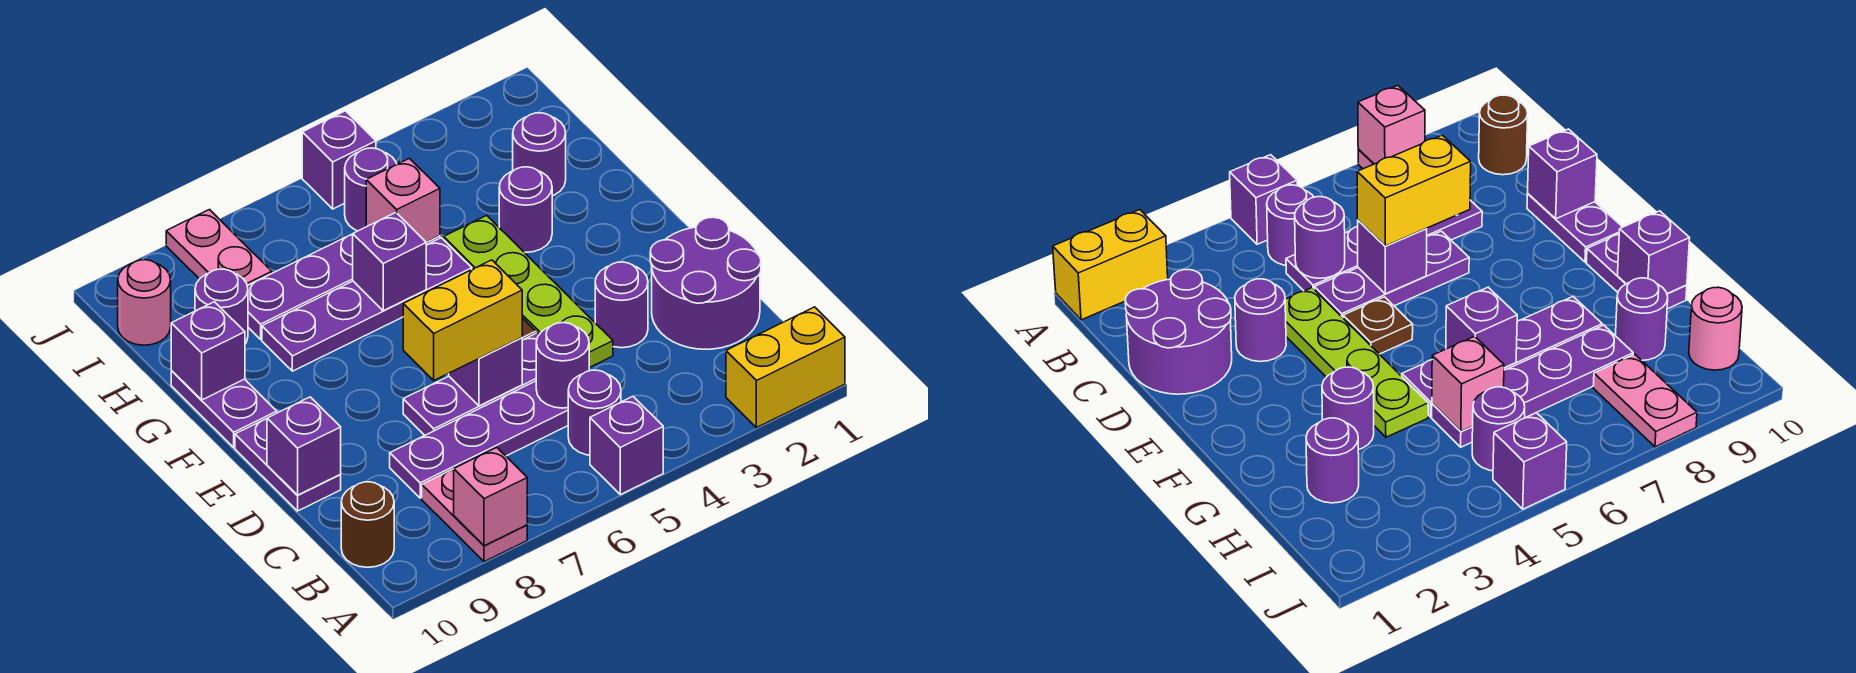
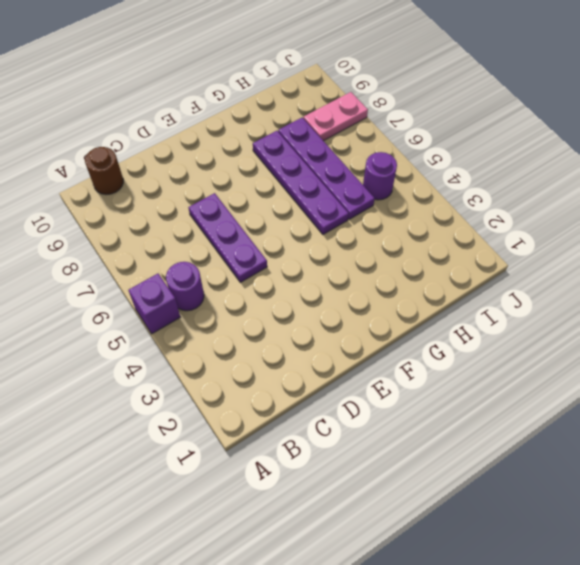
none -> yellow 1x2 brick [726,307,845,428]
none -> pink 1x2 plate [422,469,527,562]
none -> purple 2x2 round brick [650,217,761,349]
none -> purple 1x4 plate [390,381,568,498]

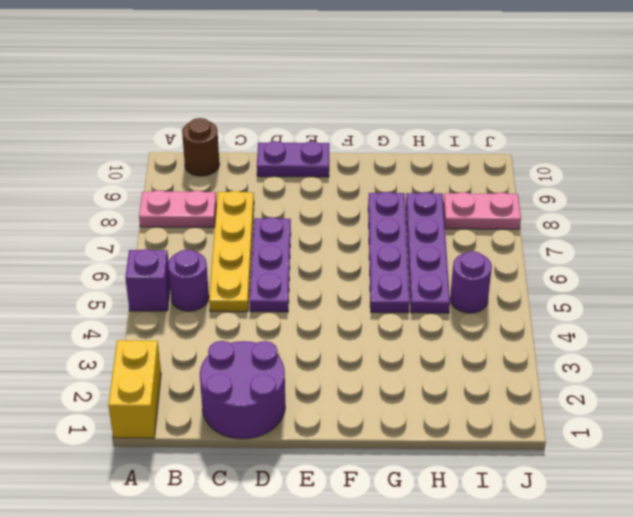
yellow 1x4 plate [209,191,254,312] -> purple 1x4 plate [390,381,568,498]
none -> purple 1x1 round brick [595,262,648,348]
none -> lime 1x4 plate [444,215,613,368]
none -> brown 1x1 plate [1343,297,1413,354]
none -> purple 1x2 plate [171,371,277,447]

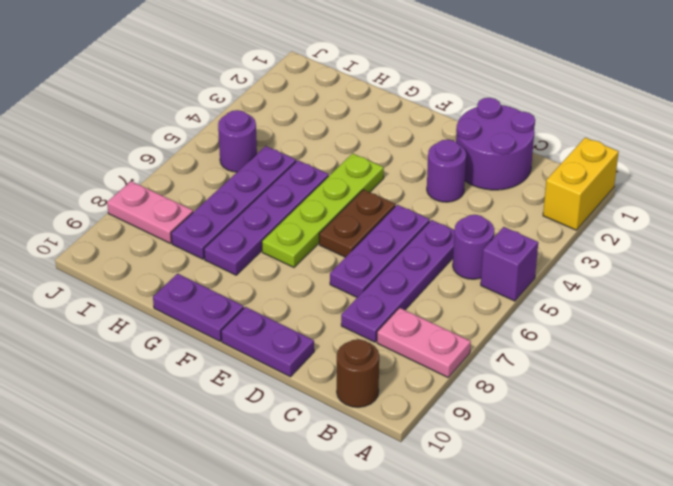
brown 1x2 plate [319,190,396,257] -> brown 1x1 plate [1343,297,1413,354]
lime 1x4 plate [262,154,384,267] -> lime 1x4 plate turned to [444,215,613,368]
none -> purple 1x1 round brick [499,167,552,252]
none -> purple 1x1 round brick [513,113,566,196]
none -> purple 1x1 round brick [195,269,248,344]
none -> pink 1x1 round brick [118,260,171,345]

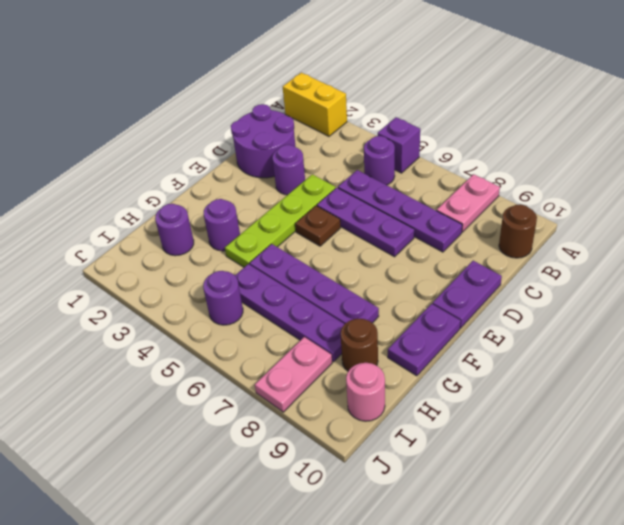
brown 1x1 round brick [340,319,378,371] -> purple 1x1 round brick [195,269,248,344]
none -> purple 1x1 brick [302,111,376,209]
none -> pink 1x1 brick [454,448,527,546]
none -> purple 1x1 round brick [536,323,589,408]
none -> purple 1x1 brick [449,338,522,406]

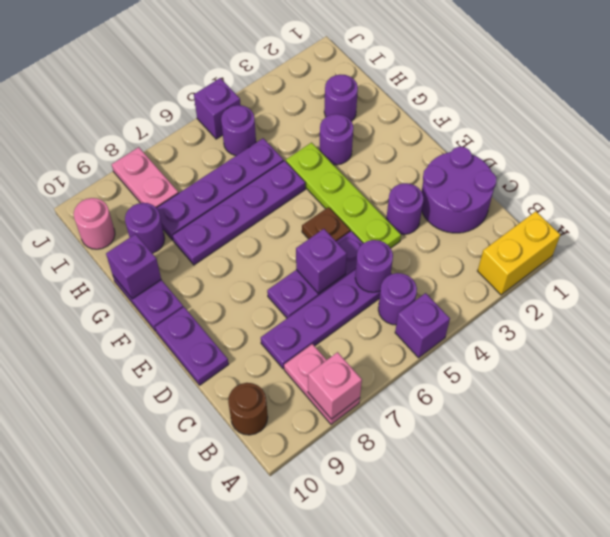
none -> purple 1x1 brick [267,397,341,495]
none -> purple 1x1 brick [353,213,426,311]
none -> pink 1x1 brick [366,158,440,242]
none -> yellow 1x2 brick [403,260,522,380]

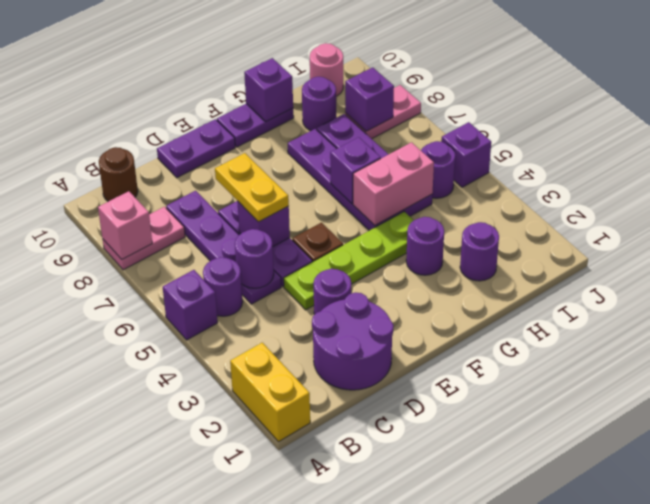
yellow 1x2 plate [215,153,289,222] -> yellow 1x2 brick [403,260,522,380]
pink 1x2 brick [353,142,434,225] -> pink 1x1 brick [366,158,440,242]
purple 1x1 brick [345,67,394,131] -> purple 1x1 brick moved to [267,397,341,495]

